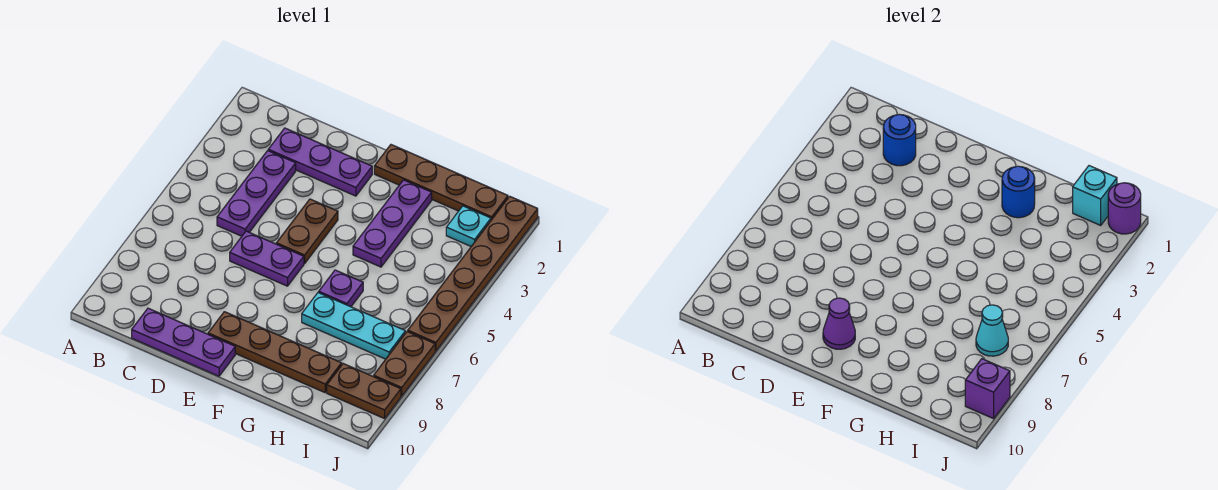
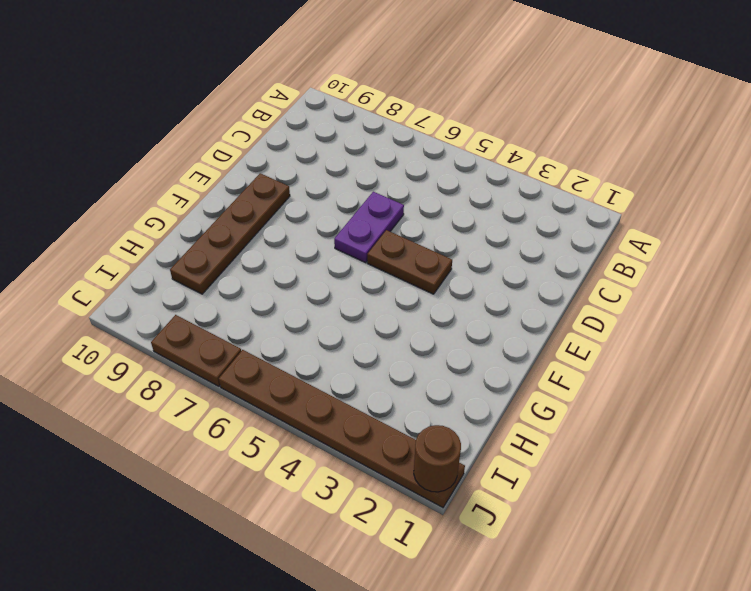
brown 1x1 round brick [414,425,461,492] -> purple 1x1 round brick [1108,183,1141,234]
none -> purple 1x3 plate [268,128,372,196]
none -> purple 1x3 plate [217,151,296,236]
none -> purple 1x3 plate [132,308,235,376]

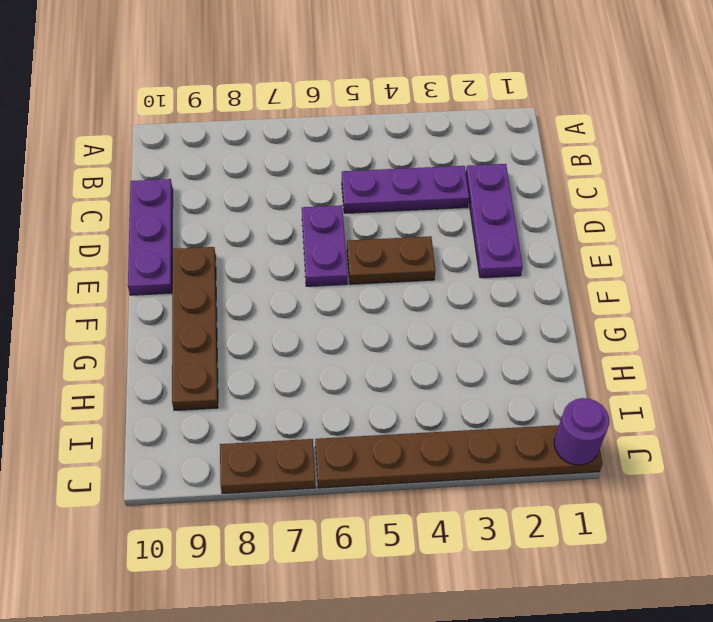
none -> brown 1x4 plate [374,145,508,220]
none -> purple 1x3 plate [353,180,432,267]
none -> purple 1x1 plate [319,270,363,307]

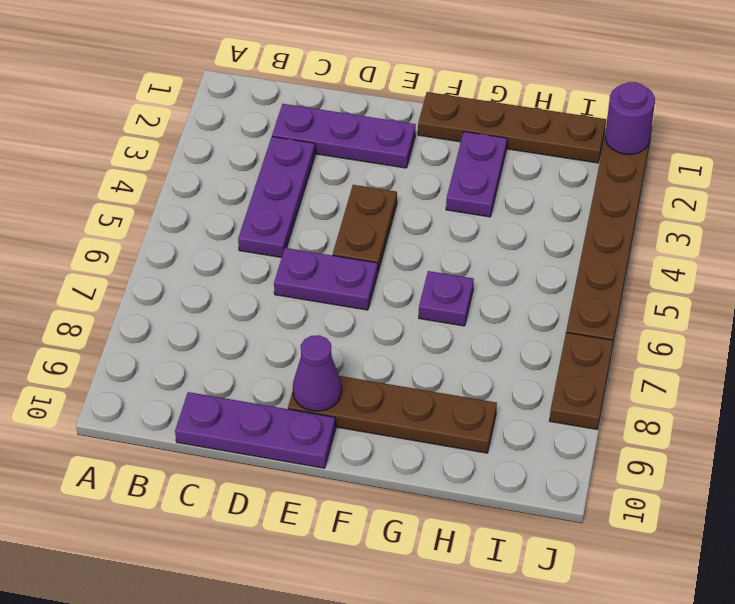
purple 1x2 plate [446,132,507,217] -> purple 1x3 plate [353,180,432,267]
none -> cyan 1x3 plate [302,293,405,359]
none -> cyan 1x1 plate [446,206,491,246]
none -> brown 1x2 plate [327,364,401,419]

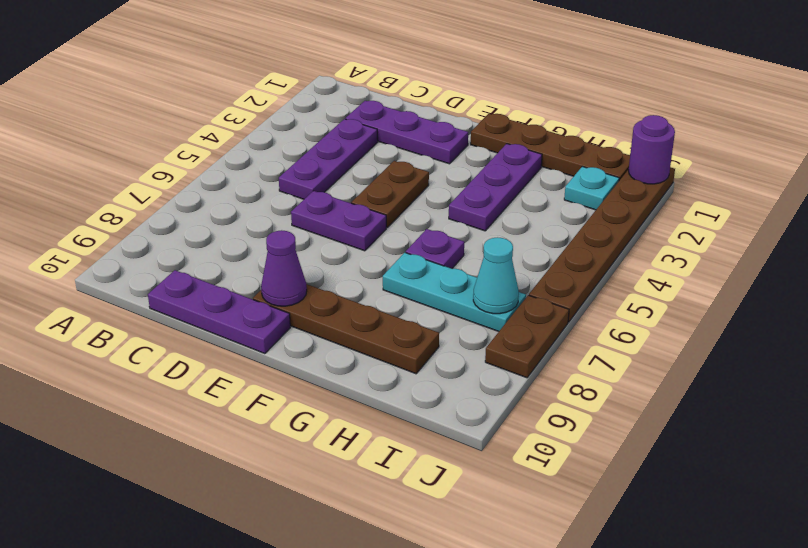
none -> brown 1x2 plate [327,364,401,419]
none -> blue 1x1 round brick [883,114,916,166]
none -> blue 1x1 round brick [1002,166,1035,218]

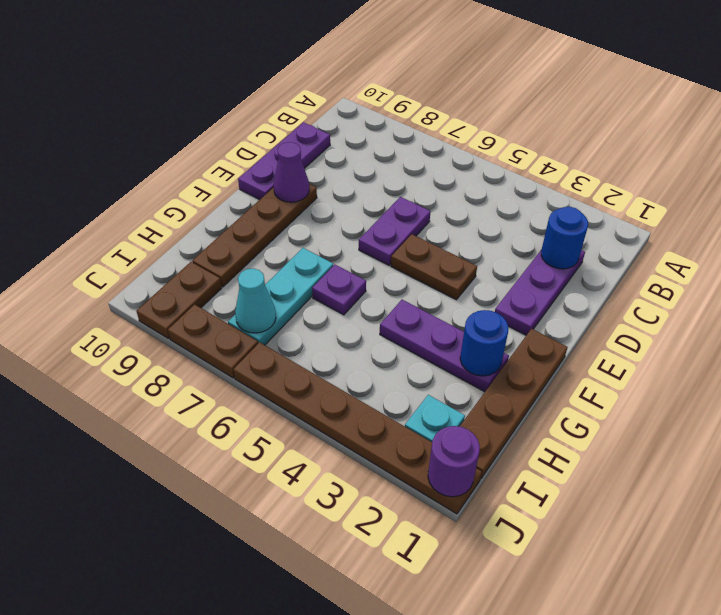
none -> purple 1x3 plate [217,151,296,236]
none -> cyan 1x1 brick [1073,166,1117,225]
none -> purple 1x1 brick [965,359,1010,419]

